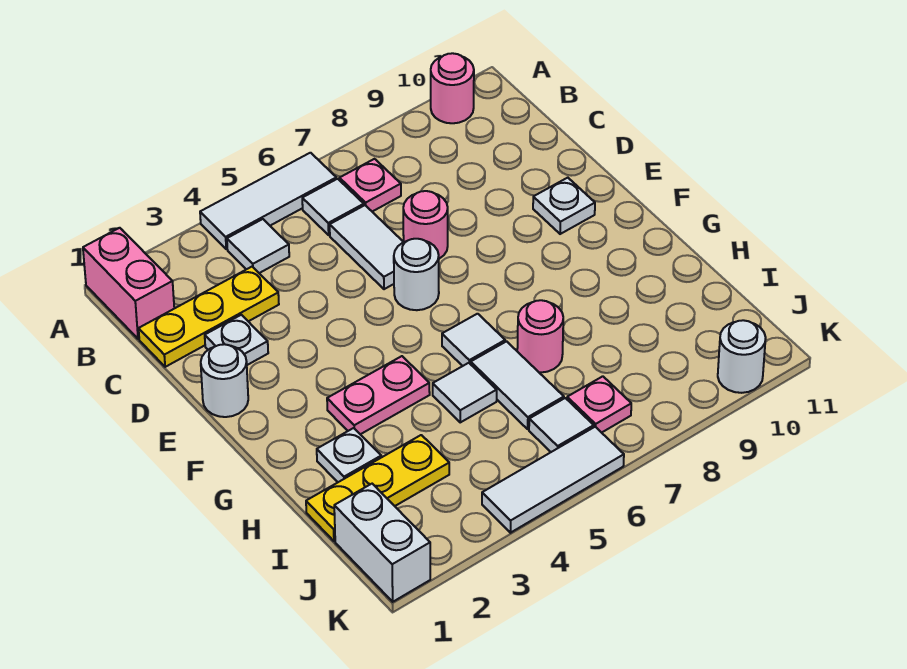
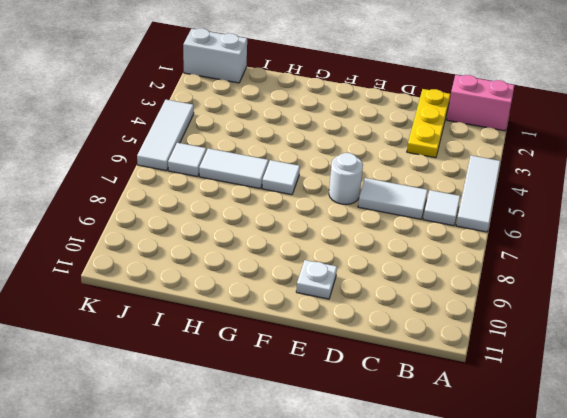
none -> pink 1x1 round brick [431,53,474,123]
none -> white 1x1 tile [227,219,289,273]
none -> pink 1x1 plate [340,159,401,212]

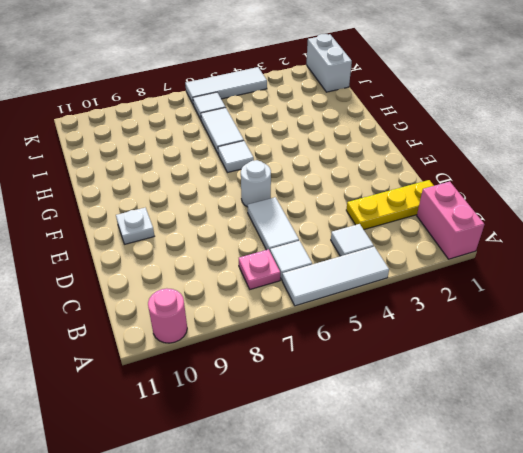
none -> white 1x1 plate [205,315,268,365]
none -> pink 1x1 round brick [403,191,448,259]
none -> white 1x1 round brick [201,344,248,417]

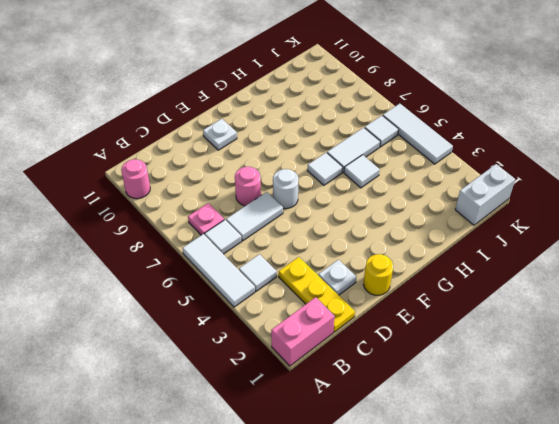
yellow 1x1 round brick [363,254,393,295] -> white 1x1 round brick [201,344,248,417]
none -> pink 1x2 plate [327,356,430,434]
none -> white 1x1 plate [317,428,381,482]
none -> pink 1x1 round brick [517,300,563,373]

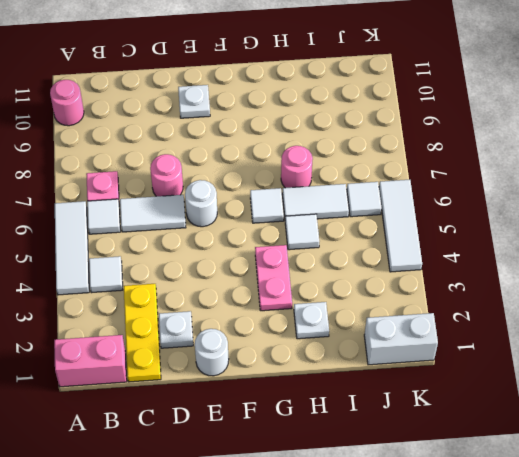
none -> yellow 1x3 plate [306,435,449,541]
none -> pink 1x1 plate [567,376,631,433]
none -> white 1x1 round brick [718,320,766,393]

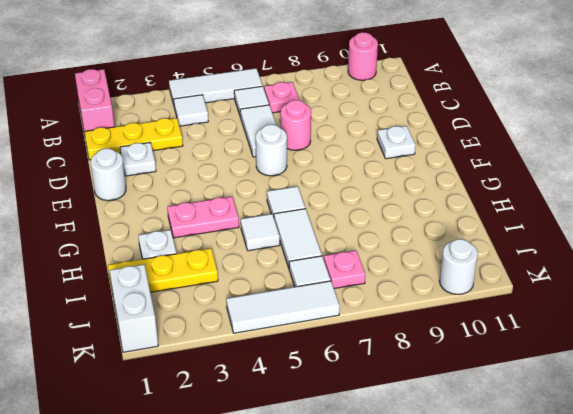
none -> pink 1x1 round brick [517,300,563,373]

